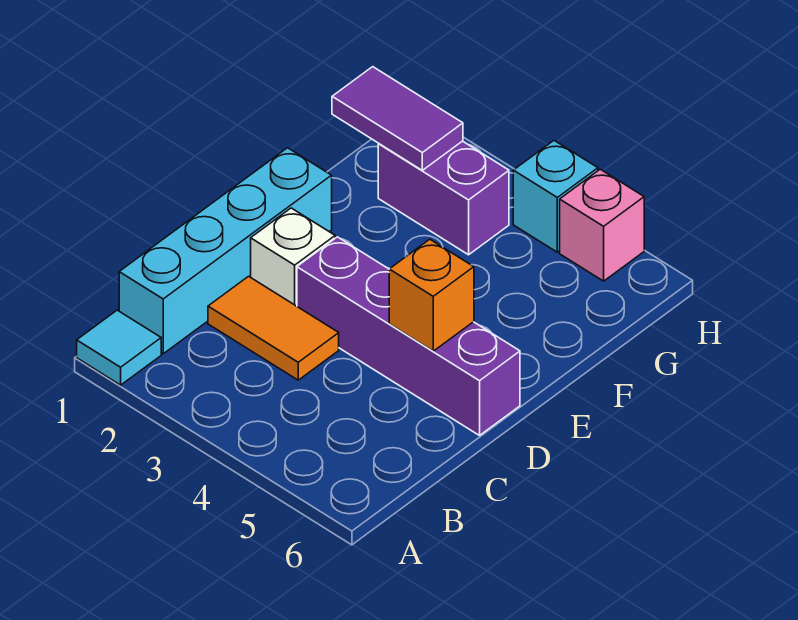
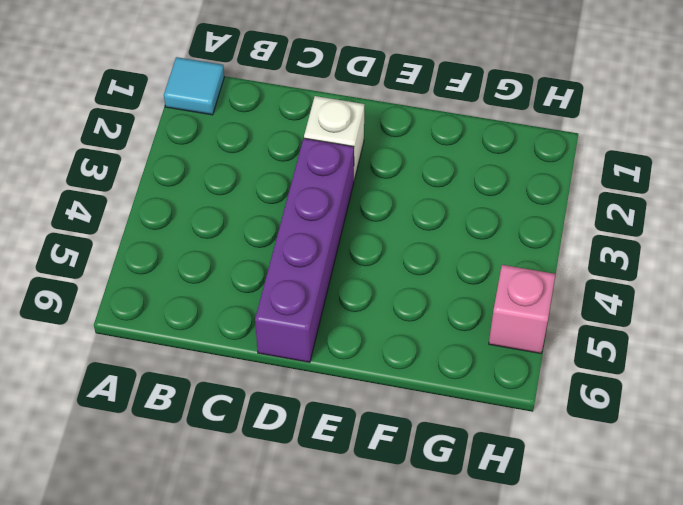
none -> cyan 1x4 brick [119,148,332,354]
none -> orange 1x2 tile [208,276,339,380]

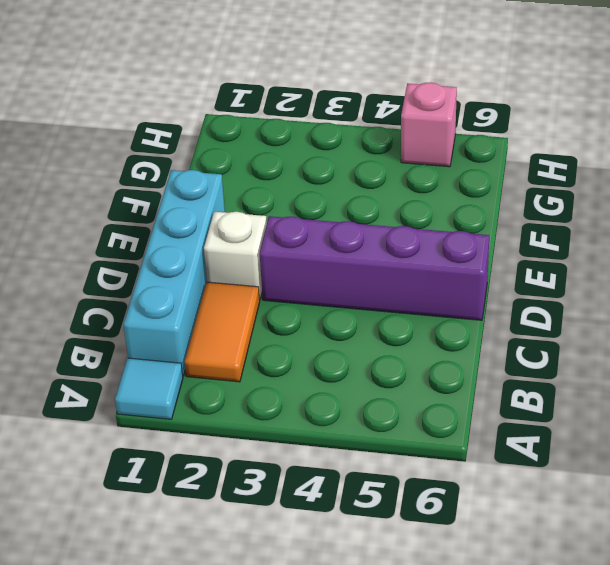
orange 1x2 tile [185,282,260,382] -> orange 1x2 tile turned to [208,276,339,380]
none -> purple 1x2 brick [378,141,509,255]
none -> cyan 1x1 brick [513,141,598,252]

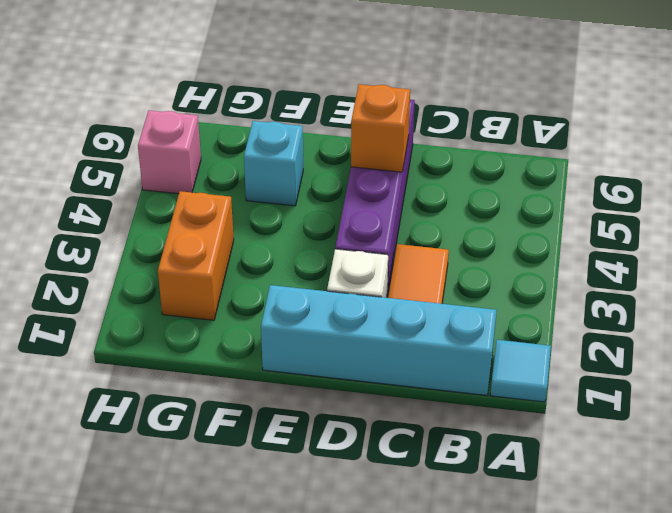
cyan 1x1 brick [244,121,303,206] -> cyan 1x1 brick moved to [513,141,598,252]
orange 1x2 brick [158,191,234,320] -> purple 1x2 brick [378,141,509,255]
none -> purple 1x2 tile [332,67,463,170]

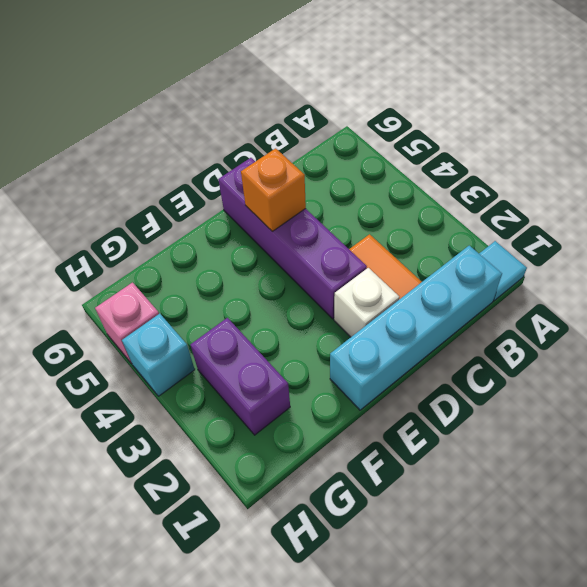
none -> purple 1x2 tile [332,67,463,170]

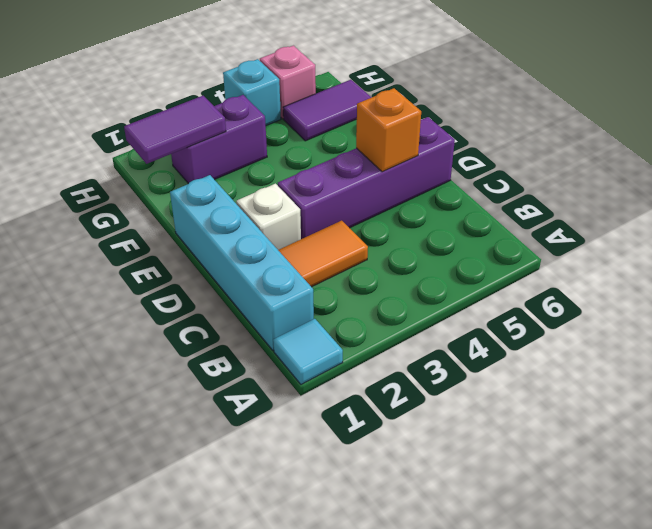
purple 1x2 tile [283,80,371,141] -> none

